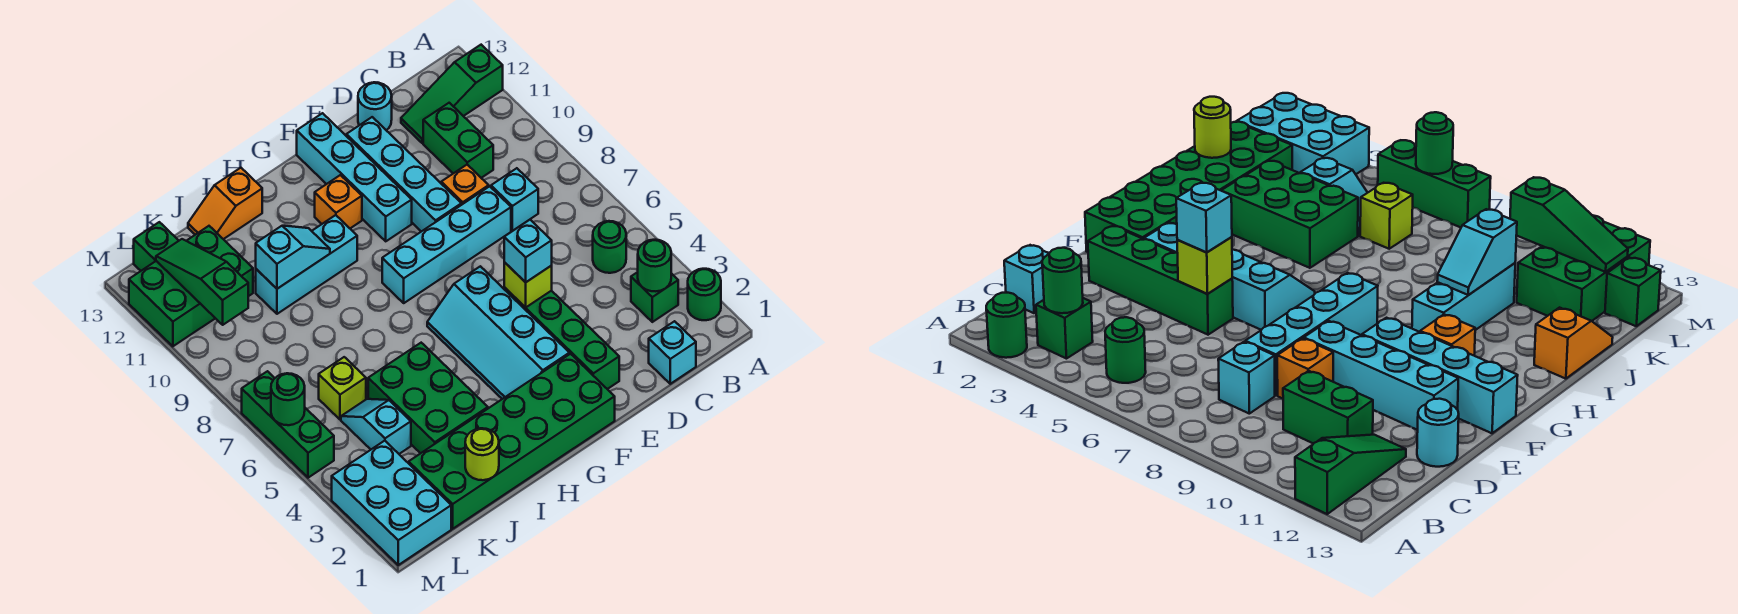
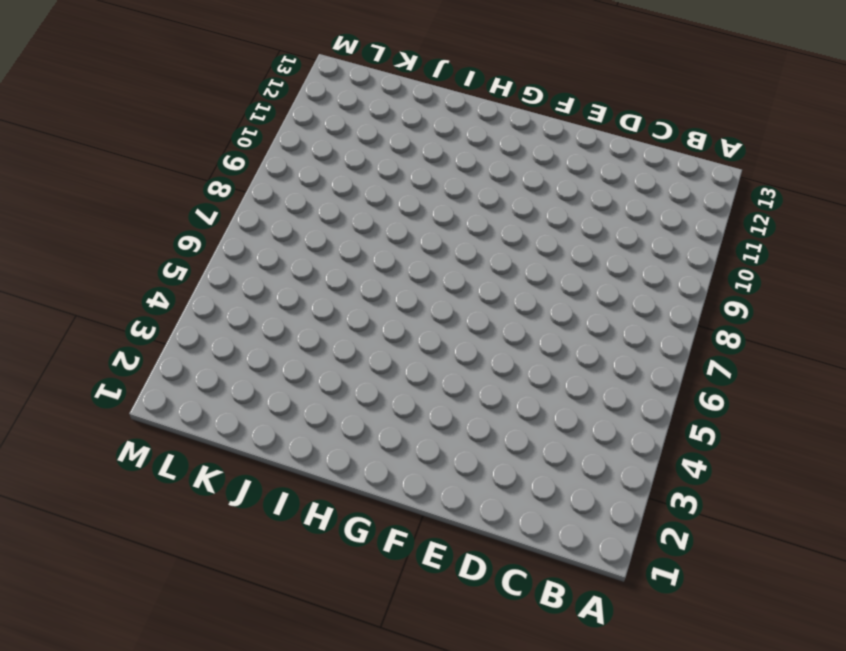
none -> green 1x1 round brick [688,269,721,320]
none -> green 1x3 slope [401,45,503,143]
none -> green 1x1 brick [631,272,678,322]
none -> green 1x1 round brick [593,221,626,273]

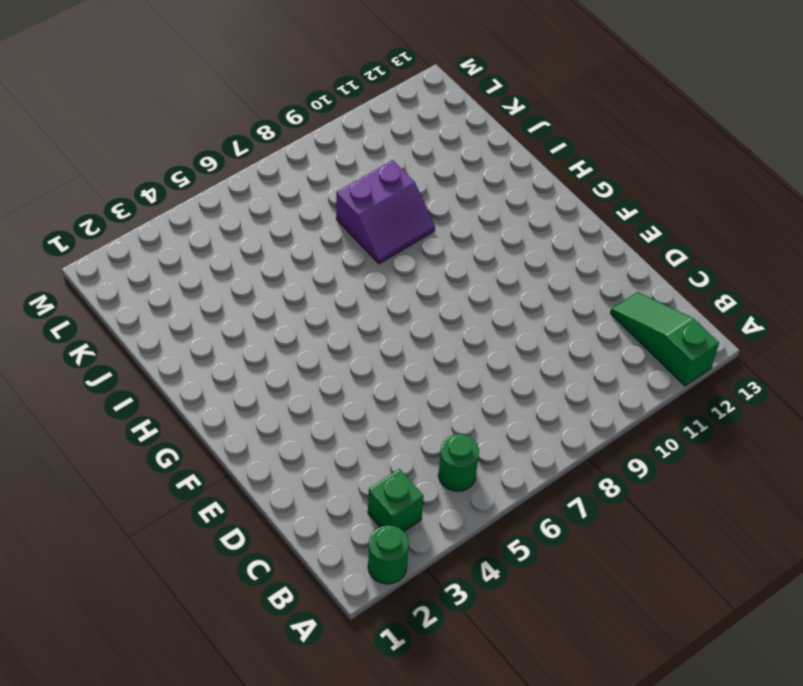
purple 2x2 slope [336,160,435,264] -> none
none -> cyan 1x1 brick [649,321,696,384]
none -> cyan 1x1 brick [491,168,538,231]
none -> green 1x2 brick [423,103,493,178]
none -> cyan 1x4 brick [382,186,511,303]

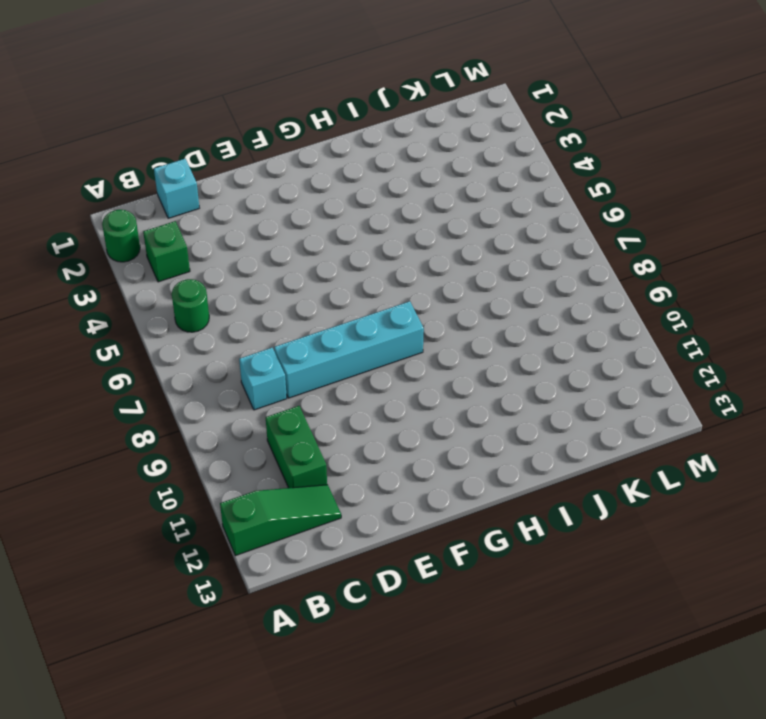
none -> orange 1x1 brick [441,165,489,205]
none -> cyan 1x1 round brick [358,82,392,130]
none -> green 1x4 brick [504,287,619,389]
none -> cyan 1x4 brick [346,117,461,232]

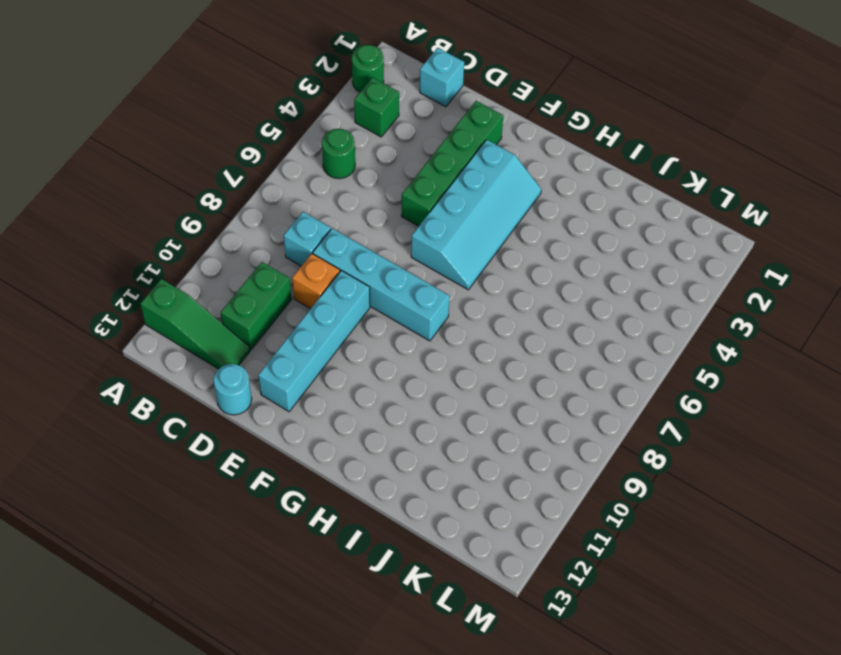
none -> green 2x6 brick [409,354,615,529]
none -> cyan 1x4 brick [297,113,412,241]
none -> orange 1x1 brick [315,175,362,228]
none -> cyan 1x3 brick [256,215,357,314]

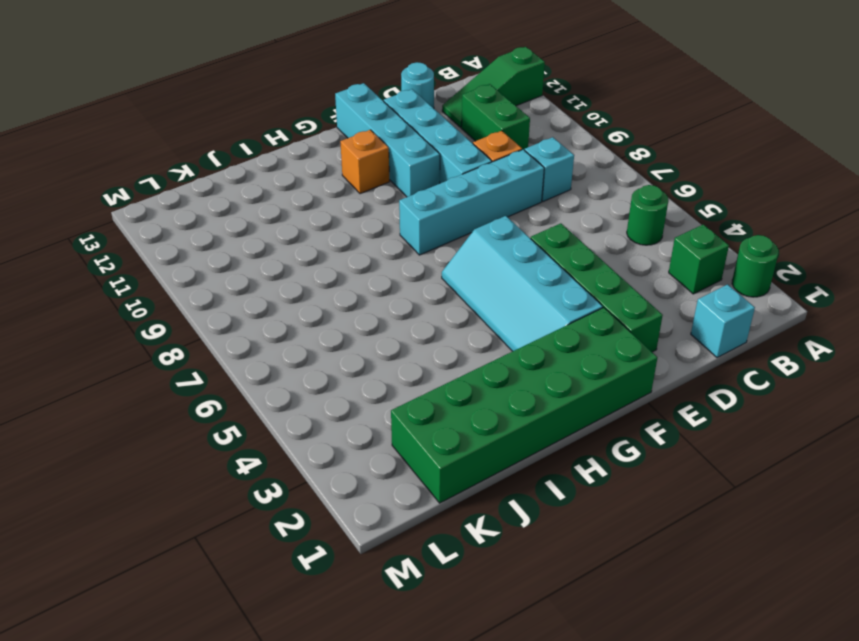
none -> cyan 1x3 brick [256,215,357,314]
none -> green 2x3 brick [368,343,488,453]
none -> orange 1x2 slope [188,168,262,239]
none -> cyan 1x2 slope [341,399,411,454]

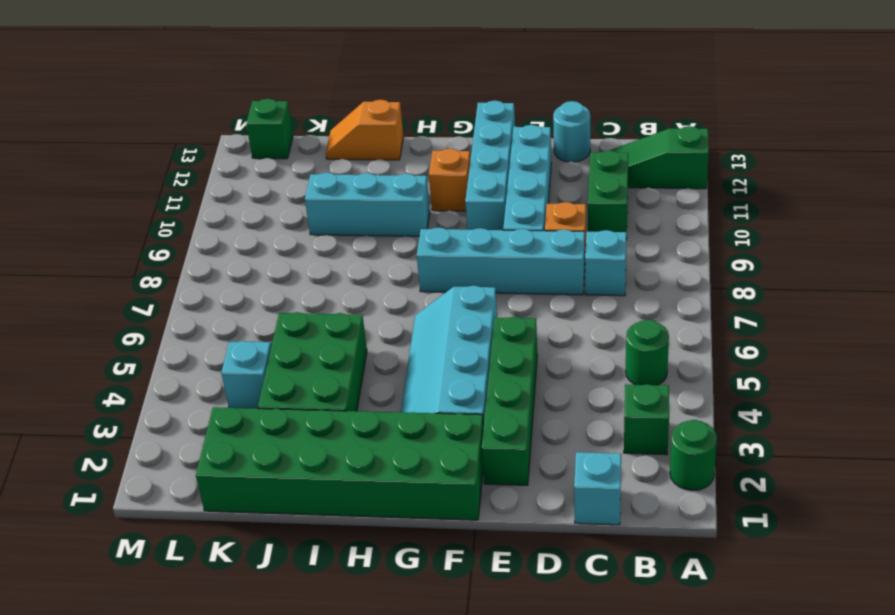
none -> lime 1x1 brick [319,357,366,419]
none -> green 2x3 brick [129,226,253,346]
none -> cyan 2x3 brick [332,441,451,565]
none -> green 1x3 brick [242,371,334,478]

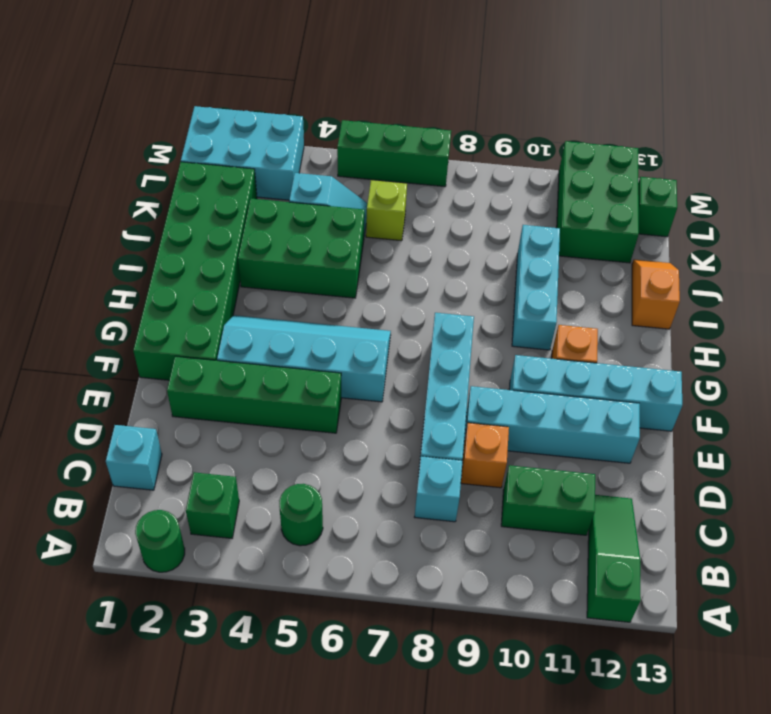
none -> cyan 1x1 round brick [358,82,392,130]
none -> green 1x1 round brick [638,240,671,291]
none -> lime 1x1 brick [504,262,552,308]
none -> cyan 1x2 slope [256,226,330,289]

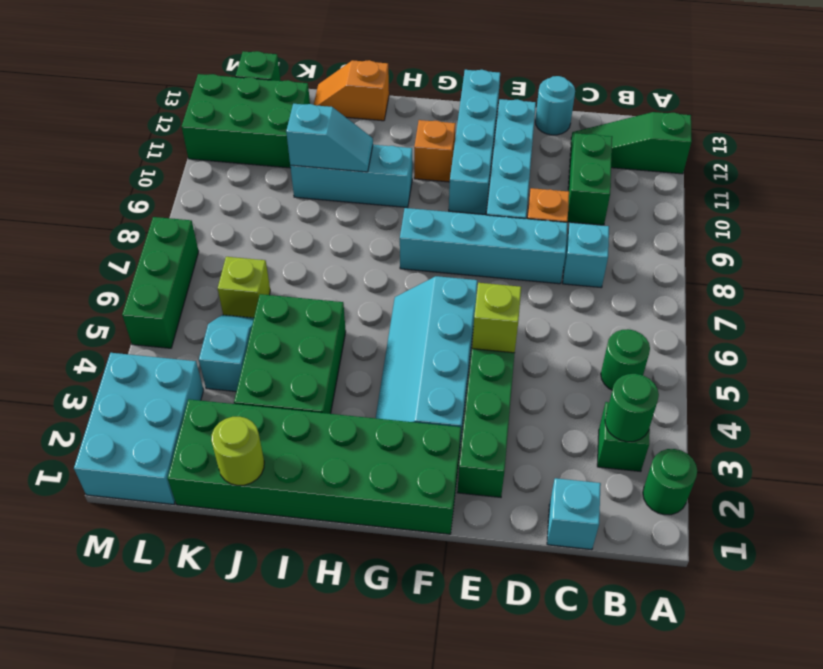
none -> green 1x3 slope [156,239,248,325]
none -> green 1x1 round brick [271,373,305,425]
none -> cyan 1x1 brick [504,220,552,282]

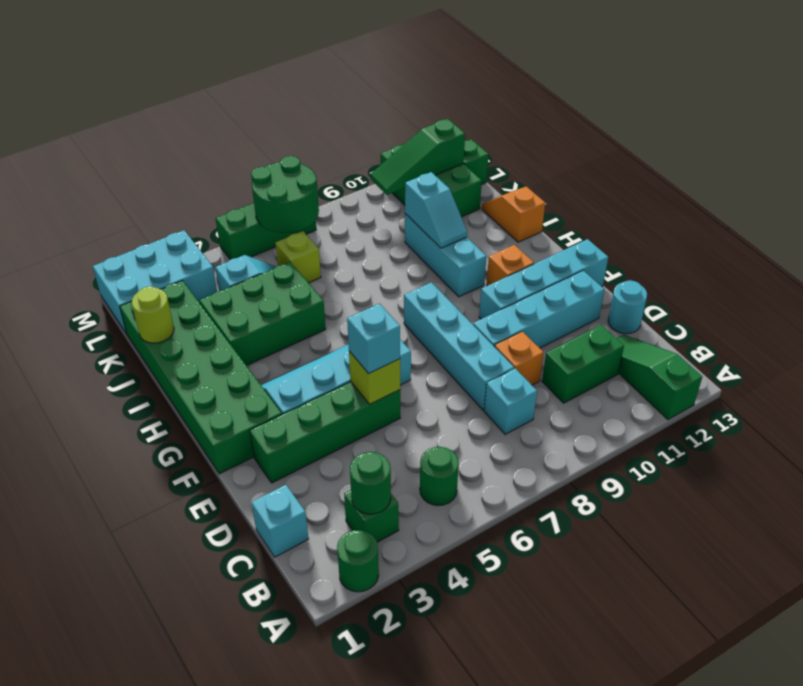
green 2x2 round brick [251,156,319,233] -> green 1x1 round brick [271,373,305,425]
green 1x3 slope [371,119,465,195] -> green 1x3 slope turned to [156,239,248,325]

